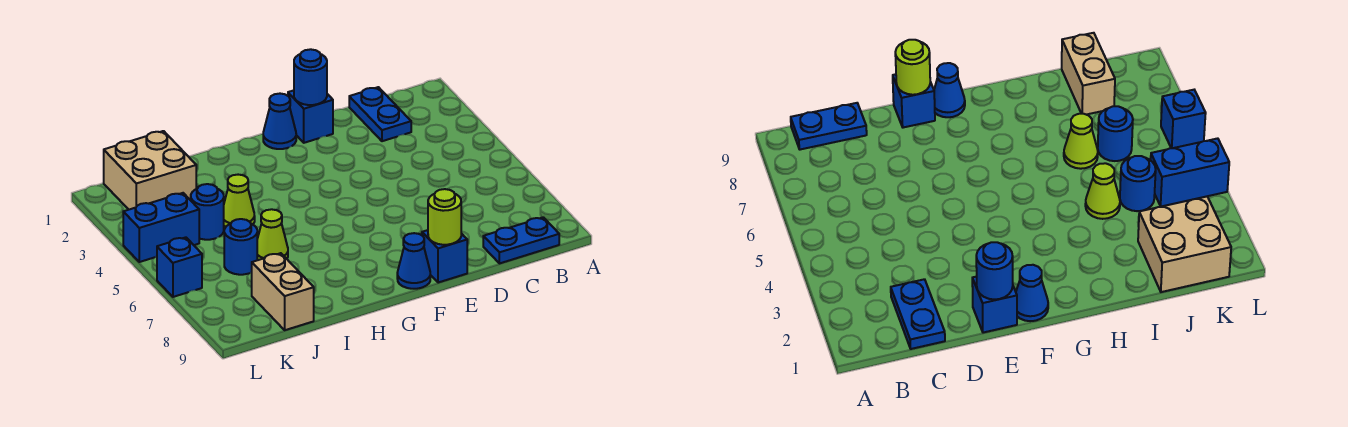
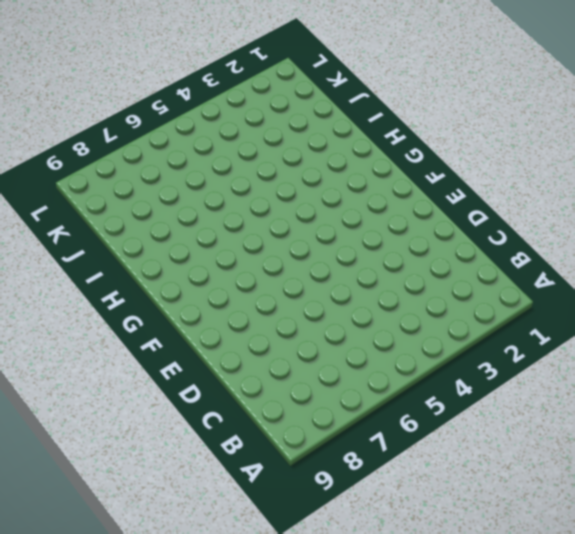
none -> blue 1x2 plate [483,217,559,263]
none -> blue 1x2 plate [349,87,411,141]
none -> blue 1x1 brick [288,90,333,143]

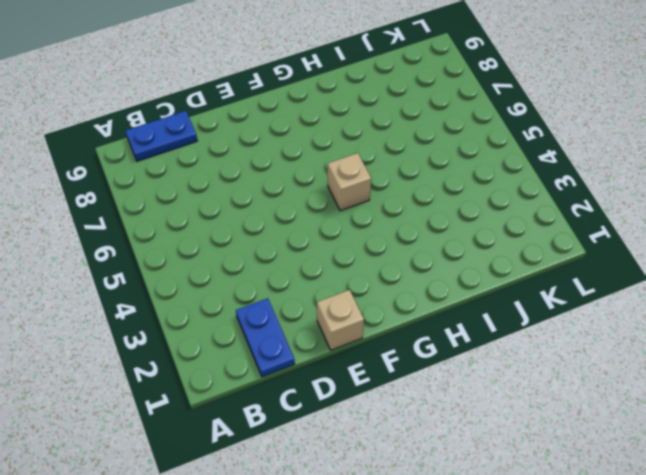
tan 1x1 brick [317,290,364,350] -> blue 1x1 brick [288,90,333,143]
tan 1x1 brick [328,153,371,211] -> none
none -> blue 1x1 brick [422,230,467,283]
none -> blue 1x1 cone [263,94,296,149]
none -> blue 1x1 cone [397,233,430,289]

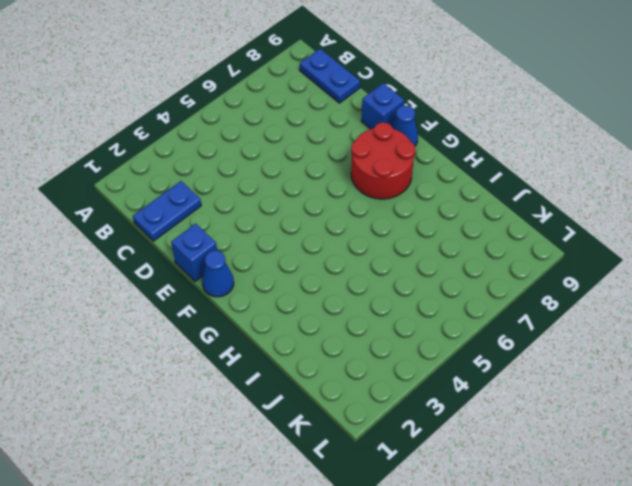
red 2x2 round brick [351,123,415,199] -> none
none -> lime 1x1 cone [224,175,255,227]
none -> lime 1x1 cone [257,209,288,260]
none -> tan 2x2 brick [104,131,196,210]

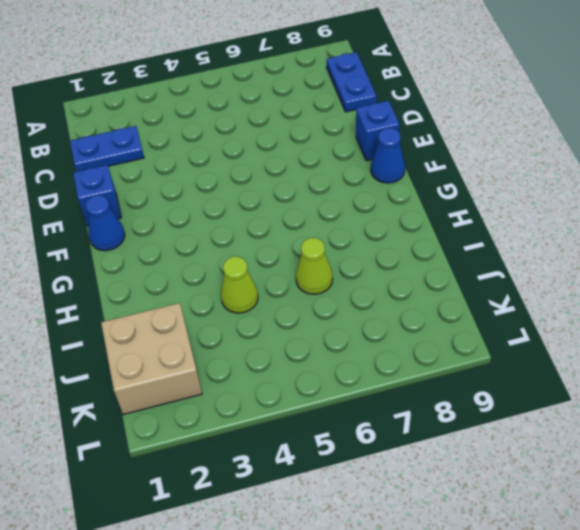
none -> blue 1x1 round brick [191,184,224,240]
none -> blue 1x1 round brick [224,219,257,275]
none -> tan 1x2 brick [252,253,314,330]

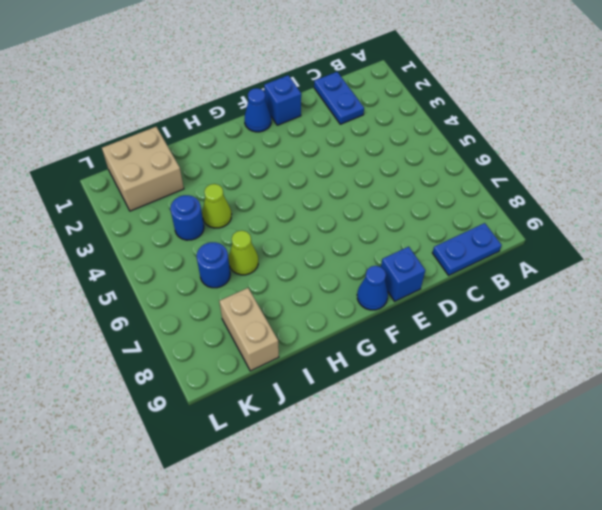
none -> blue 1x2 brick [123,193,199,262]
none -> blue 1x1 brick [157,237,202,297]
none -> blue 1x1 round brick [294,49,327,105]

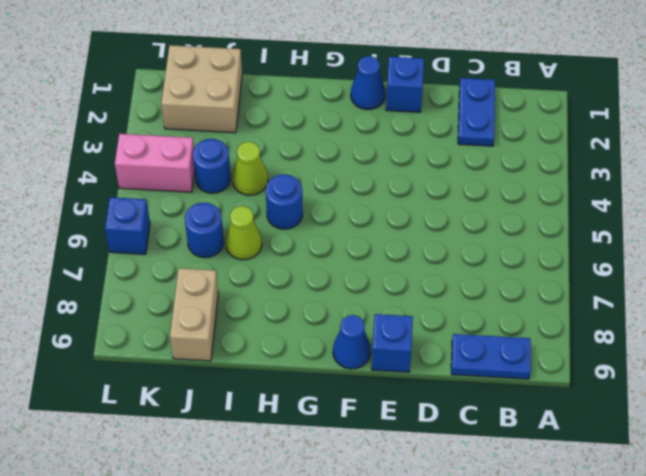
blue 1x1 round brick [266,174,303,229] -> blue 1x1 round brick moved to [294,49,327,105]
pink 1x2 brick [115,134,195,192] -> blue 1x2 brick [123,193,199,262]
none -> lime 1x1 round brick [428,189,461,245]

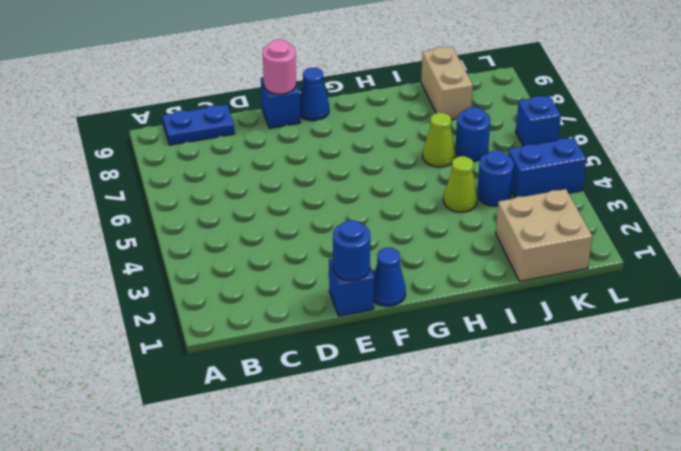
pink 1x1 round brick [263,40,296,94] -> lime 1x1 round brick [428,189,461,245]
none -> blue 1x2 plate [349,87,411,141]

